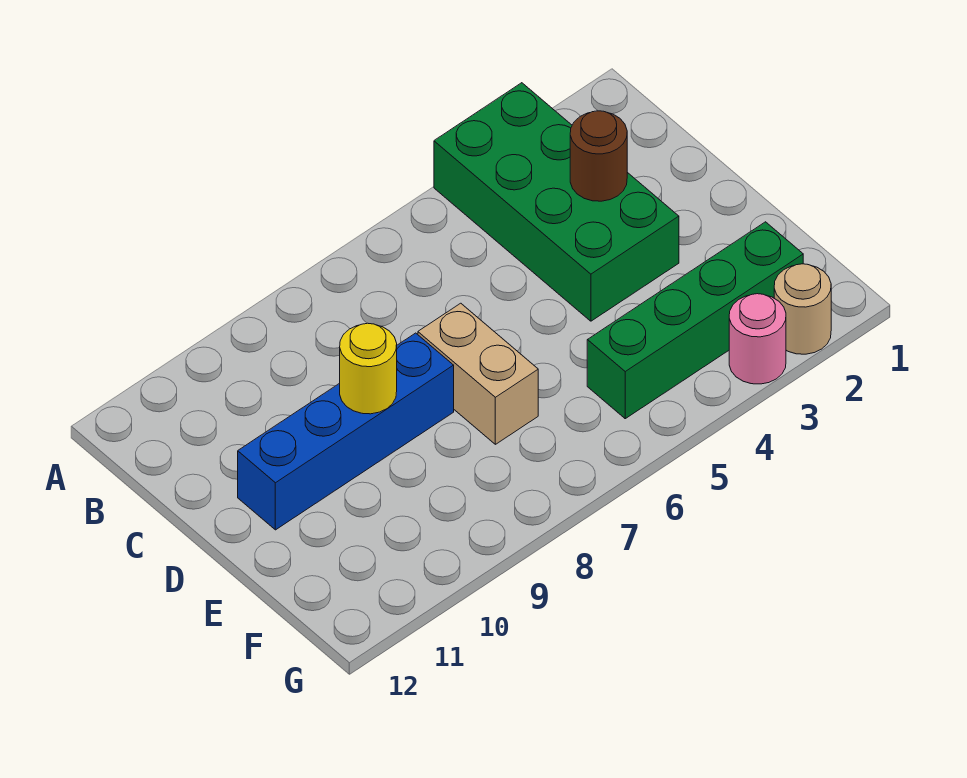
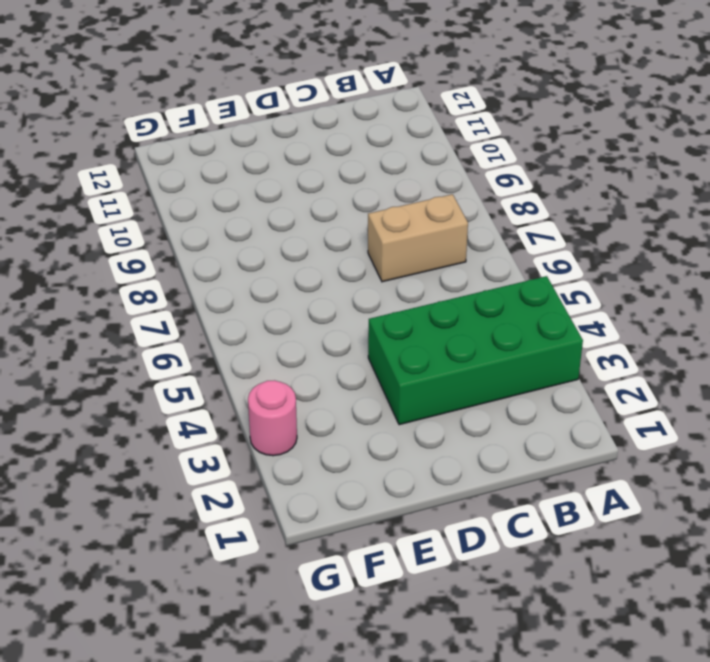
tan 1x2 brick [368,194,468,282] -> tan 1x2 brick moved to [418,303,538,444]
none -> blue 1x4 brick [238,333,454,530]
none -> green 1x4 brick [587,222,803,419]

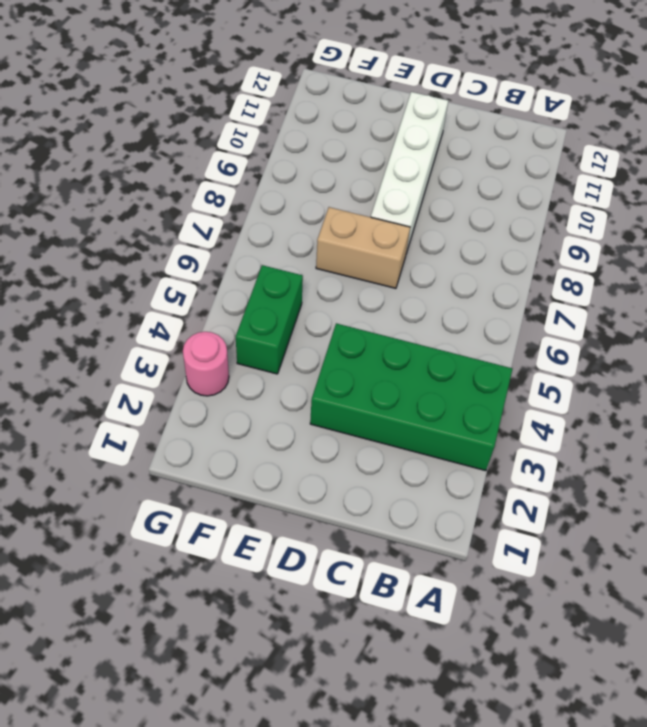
white 1x4 brick [371,92,448,253] -> blue 1x4 brick [238,333,454,530]
green 1x2 brick [236,265,303,374] -> green 1x4 brick [587,222,803,419]
none -> tan 1x1 round brick [774,264,831,354]
none -> brown 1x1 round brick [570,111,627,201]

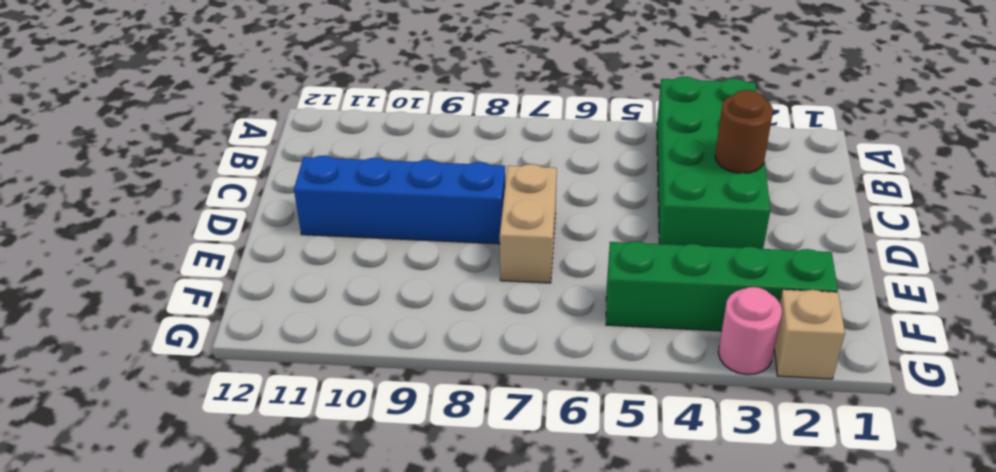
tan 1x1 brick [774,290,845,379] -> tan 1x1 round brick [774,264,831,354]
none -> yellow 1x1 round brick [340,323,397,414]

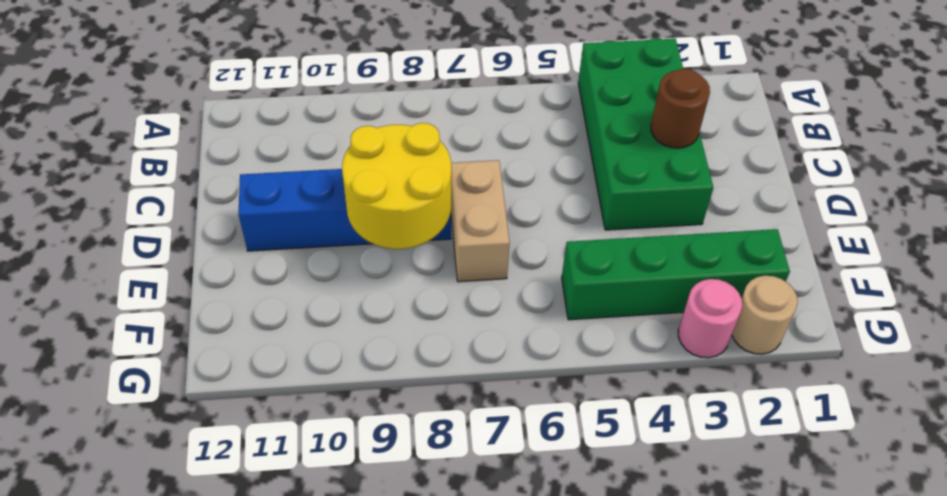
yellow 2x2 round brick [342,123,451,249] -> yellow 1x1 round brick [340,323,397,414]

